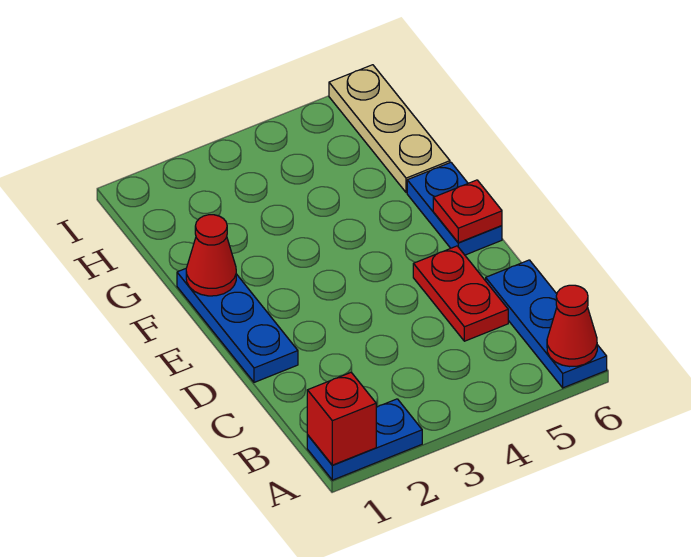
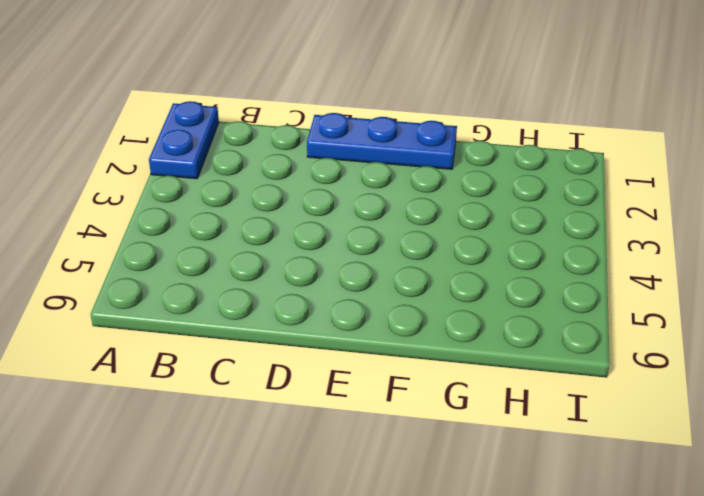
none -> blue 1x3 plate [486,260,607,388]
none -> red 1x2 plate [413,246,508,341]

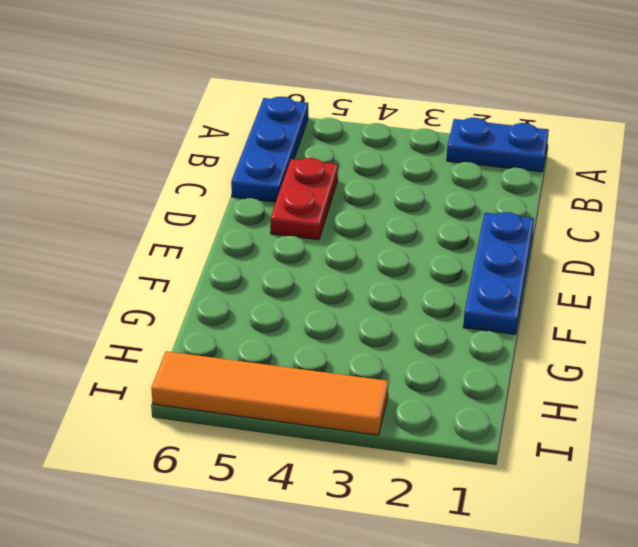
orange 1x4 tile [151,351,388,435] -> tan 1x3 plate [329,65,450,193]
none -> blue 1x2 plate [407,162,502,255]
none -> red 1x1 brick [307,372,376,465]

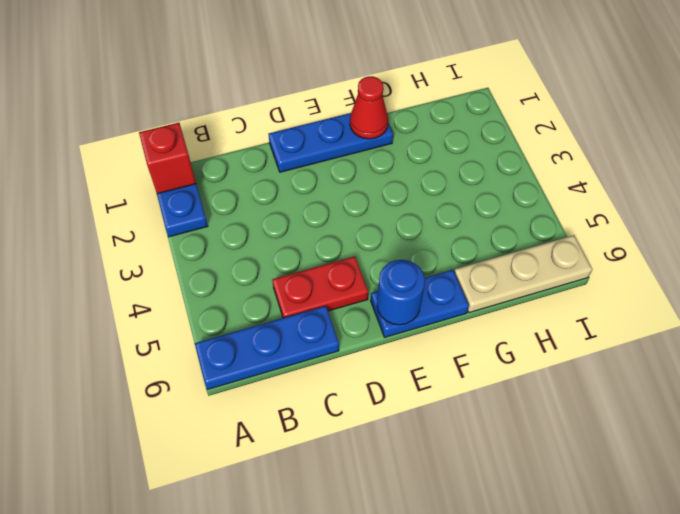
blue 1x1 round brick [377,260,425,325] -> red 1x1 plate [433,180,502,243]
none -> red 1x1 cone [547,285,597,367]

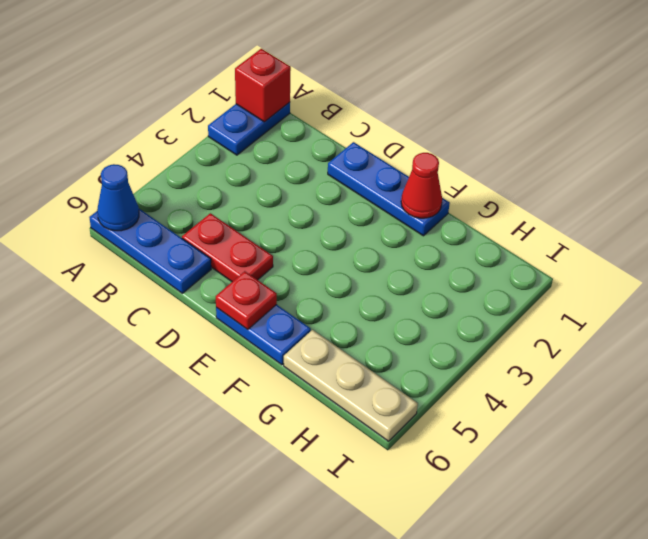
blue 1x1 cone [97,164,139,231] -> red 1x1 cone [547,285,597,367]

